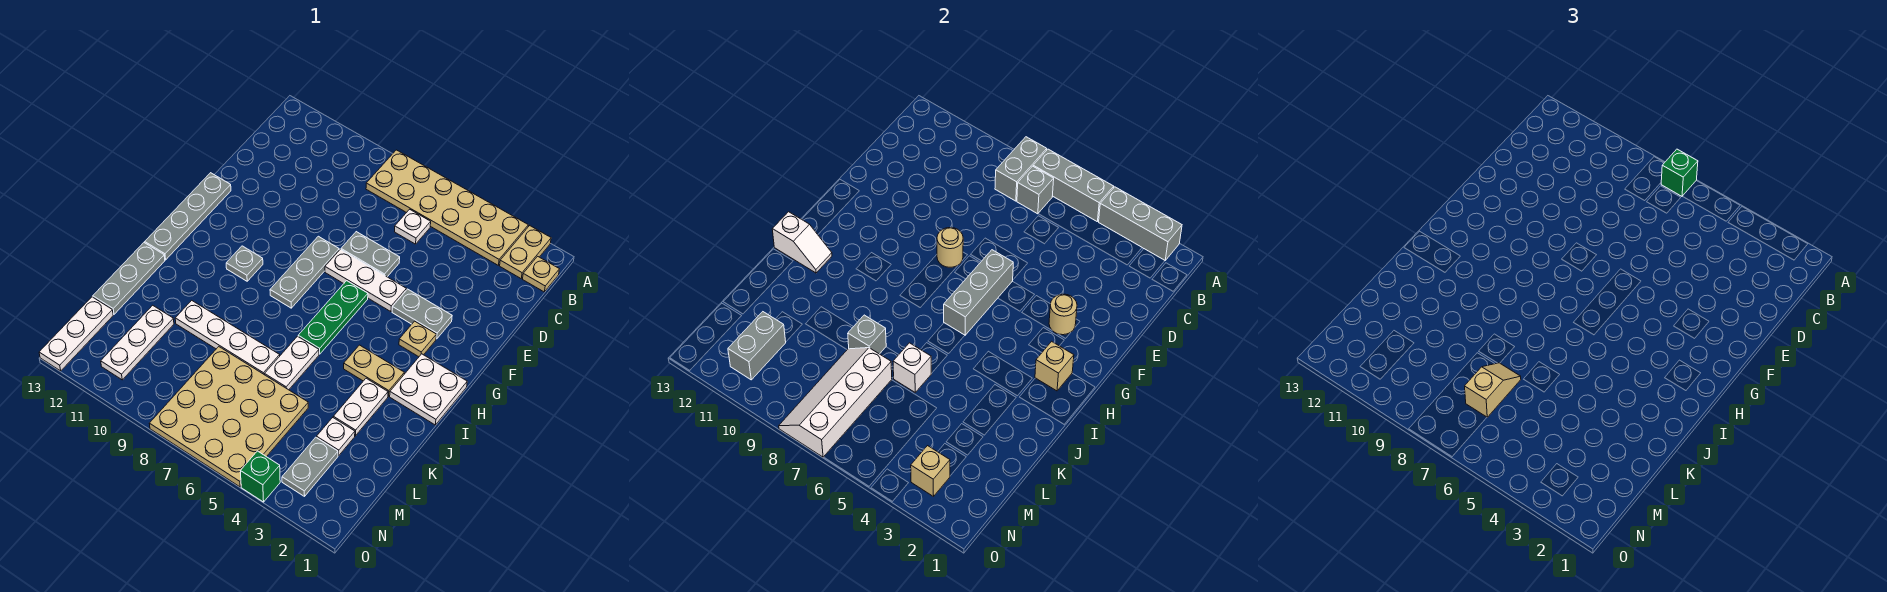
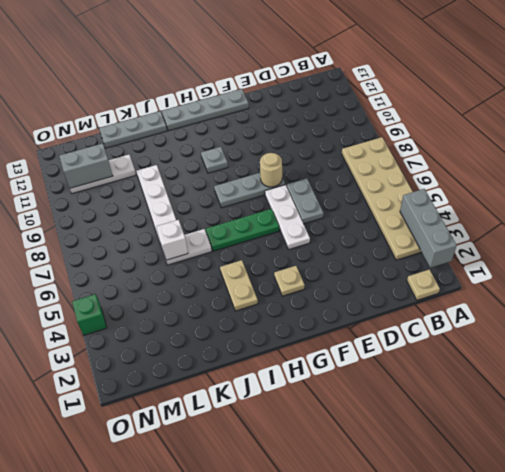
none -> tan 1x2 plate [500,226,551,278]
none -> white 1x1 plate [395,209,431,244]
none -> grey 1x2 plate [392,289,452,339]
none -> white 2x2 plate [390,354,467,425]

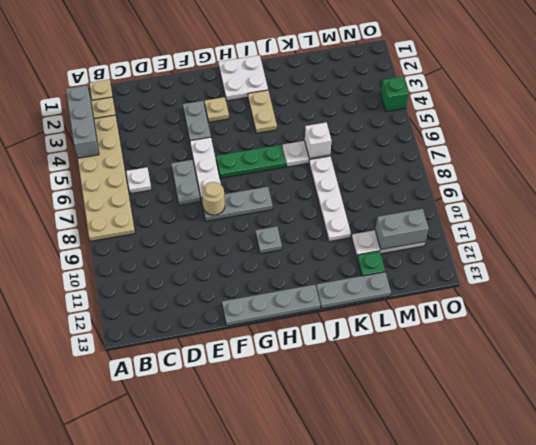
green 1x1 plate [357,251,385,276] -> none
none -> white 1x2 plate [333,378,388,436]
none -> white 1x1 plate [317,418,355,456]
none -> tan 4x4 plate [149,347,308,487]
none -> grey 1x2 plate [282,437,338,496]

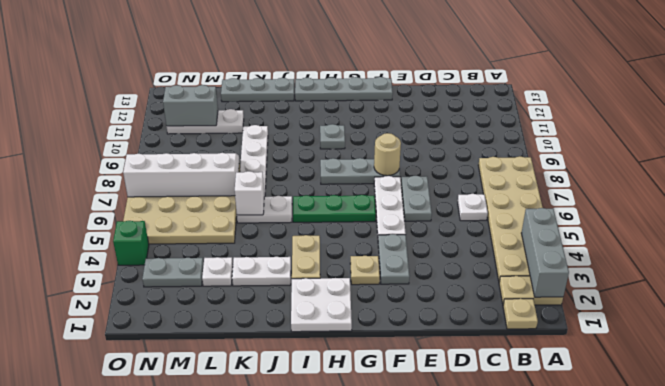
none -> white 1x3 plate [39,297,113,371]
none -> grey 1x3 brick [1033,149,1114,221]
none -> grey 1x2 brick [995,137,1047,201]
none -> grey 1x1 brick [1017,166,1054,214]

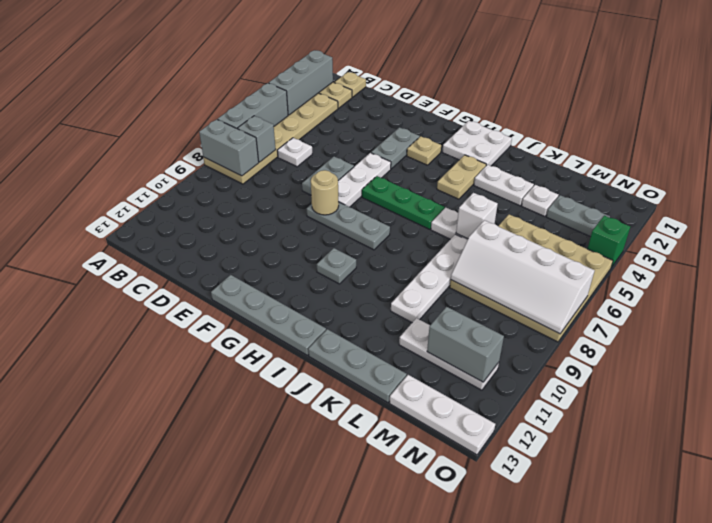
none -> tan 1x1 round brick [1049,294,1077,335]
none -> grey 1x3 brick [944,250,1013,335]
none -> tan 1x1 brick [1035,341,1074,391]
none -> white 1x2 slope [772,212,832,273]

